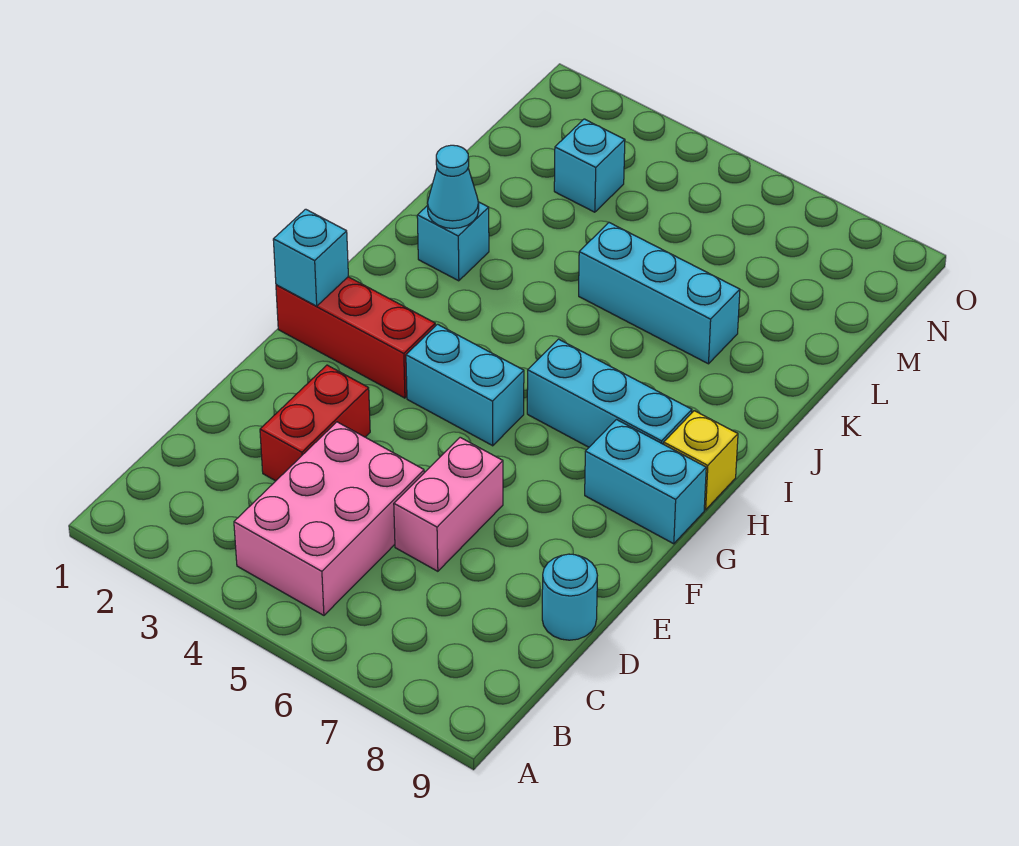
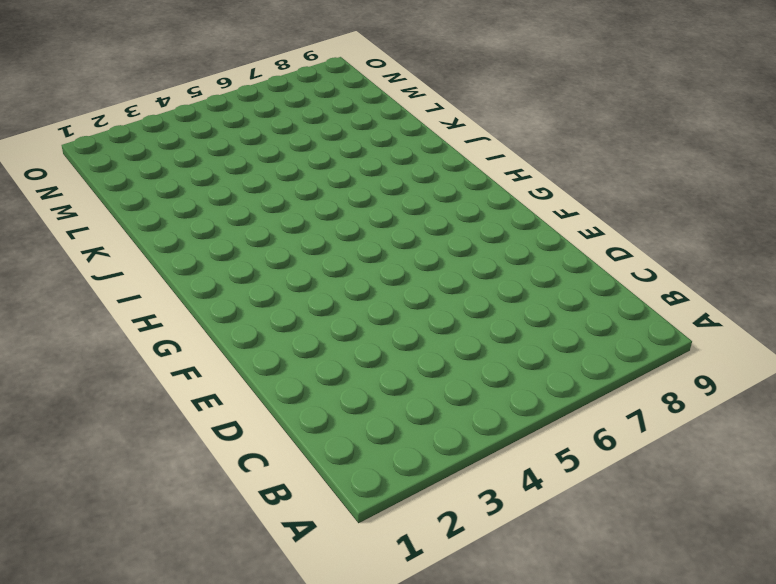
none -> pink 2x3 brick [234,422,424,615]
none -> red 1x2 brick [260,365,370,481]
none -> pink 1x2 brick [394,437,503,571]

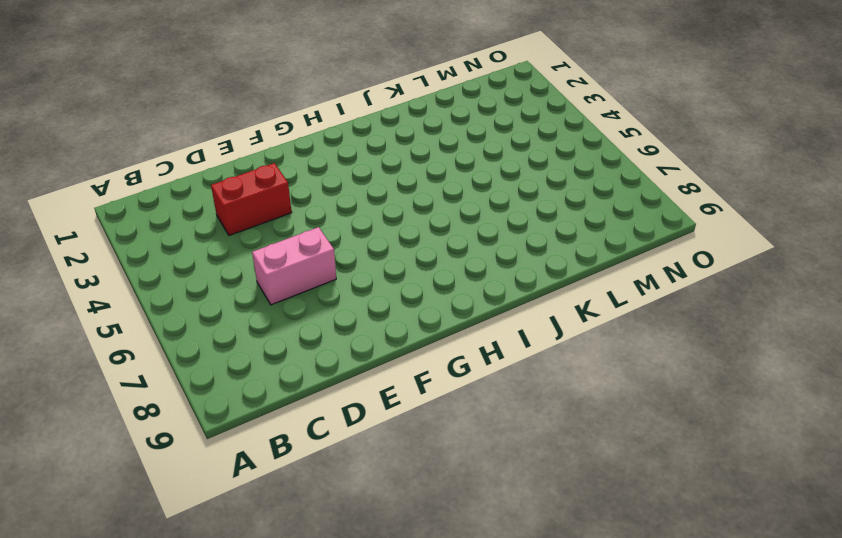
none -> pink 2x3 brick [234,422,424,615]
none -> cyan 1x1 round brick [542,554,597,640]
none -> red 1x3 brick [276,277,435,398]

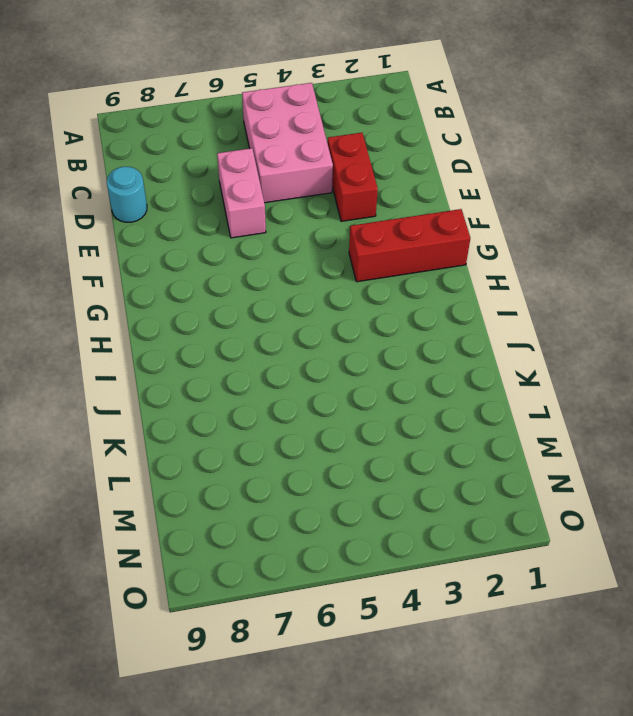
none -> cyan 1x2 brick [406,324,524,446]
none -> cyan 1x2 brick [585,420,706,544]
none -> cyan 1x3 brick [527,339,692,447]

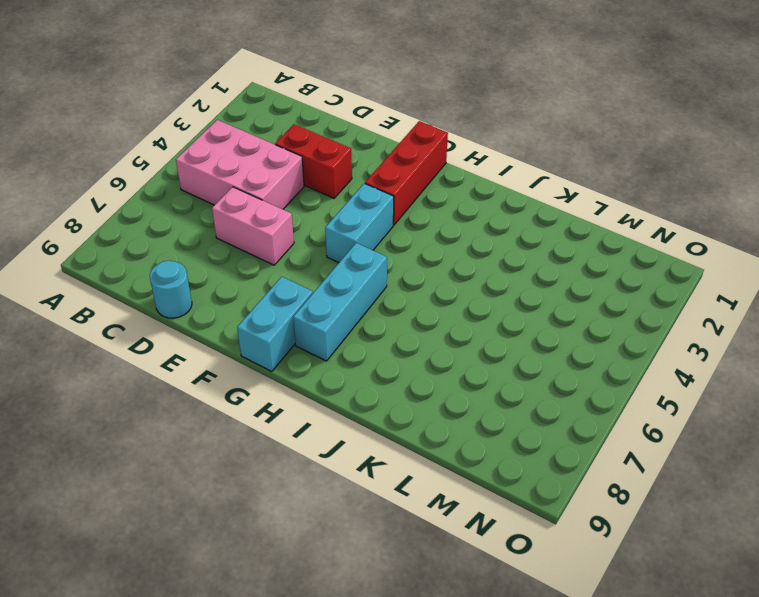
none -> yellow 1x1 brick [664,411,738,510]
none -> cyan 1x1 brick [417,202,489,281]
none -> cyan 1x3 brick [579,223,740,364]

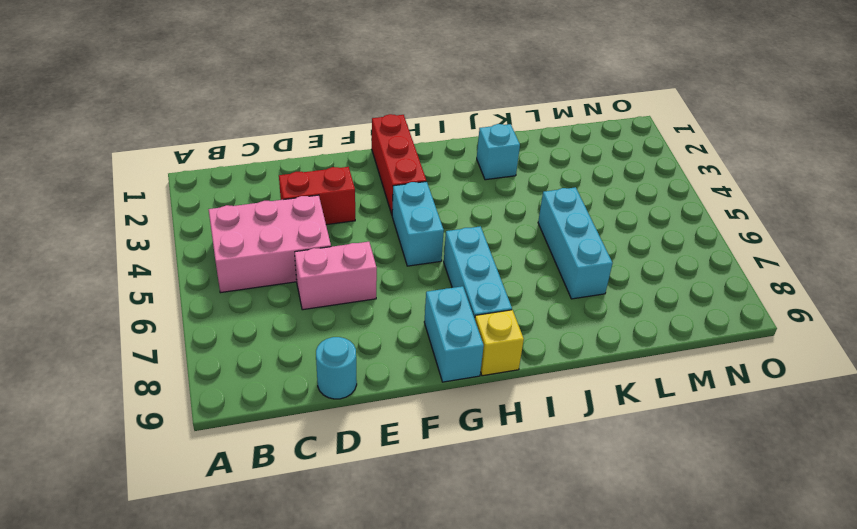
none -> cyan 1x1 brick [554,119,625,212]
none -> cyan 1x1 brick [273,209,348,306]
none -> cyan 1x1 cone [427,145,479,229]

